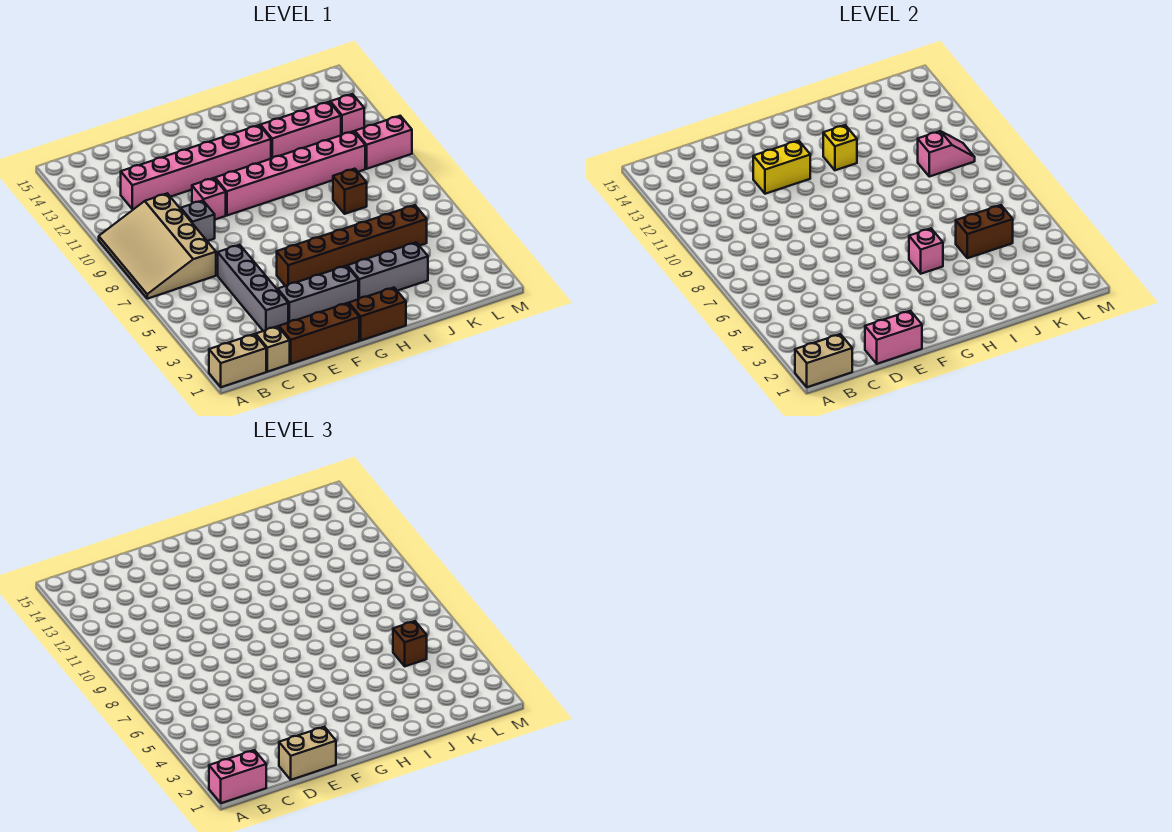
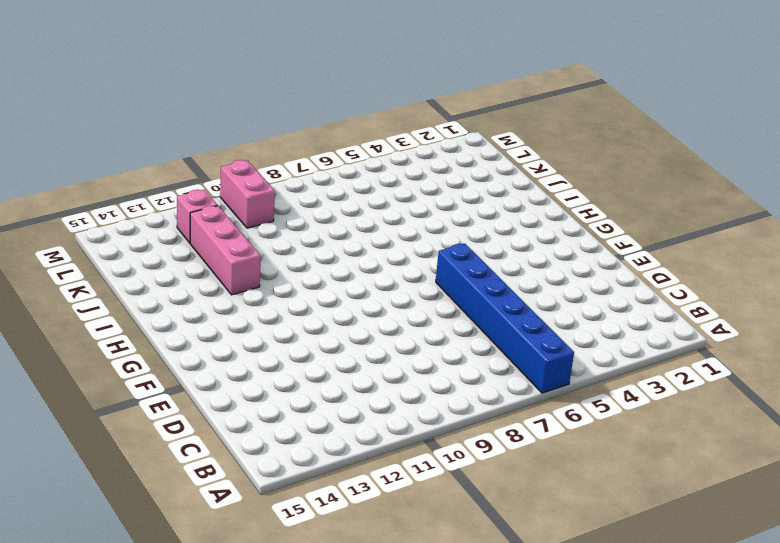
blue 1x6 brick [436,244,574,393] -> grey 1x4 brick [218,245,288,331]
none -> tan 1x2 brick [209,334,266,387]
none -> tan 3x4 slope [99,193,216,299]
none -> tan 1x1 brick [256,326,290,372]

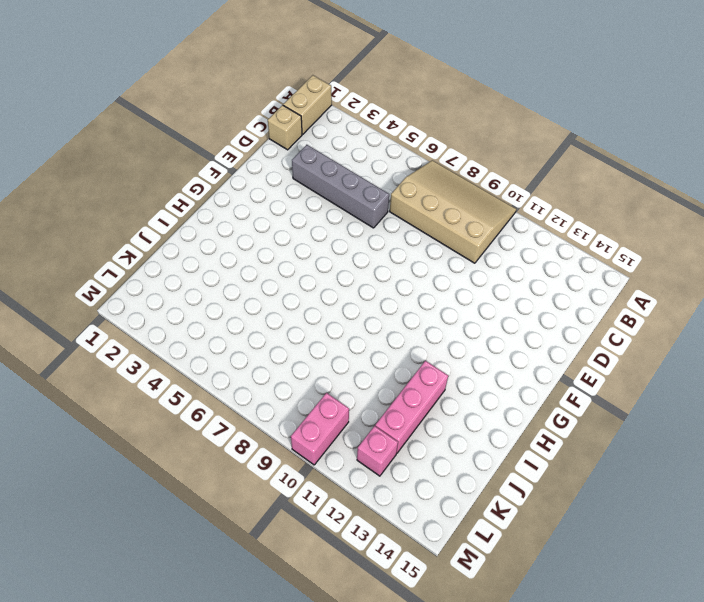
none -> pink 1x6 brick [121,125,271,209]
none -> brown 1x3 brick [279,303,359,364]
none -> grey 1x1 brick [181,201,215,241]

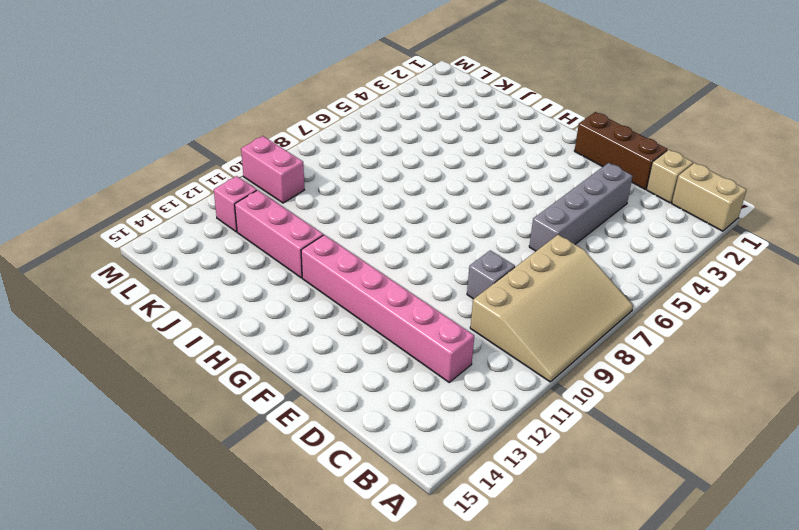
none -> grey 1x3 brick [278,266,358,323]
none -> pink 1x1 brick [192,178,226,219]
none -> brown 1x6 brick [277,205,427,286]

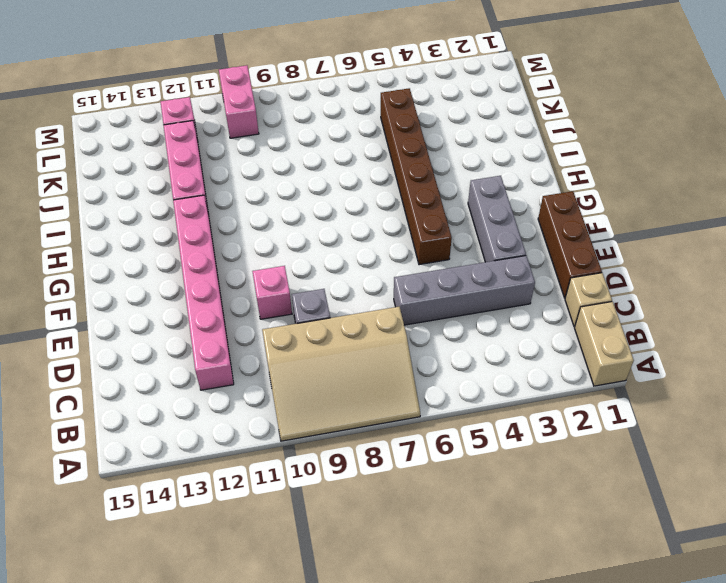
none -> pink 1x6 brick [215,131,365,215]
none -> brown 1x2 brick [349,288,406,340]
none -> grey 1x3 brick [348,242,428,299]

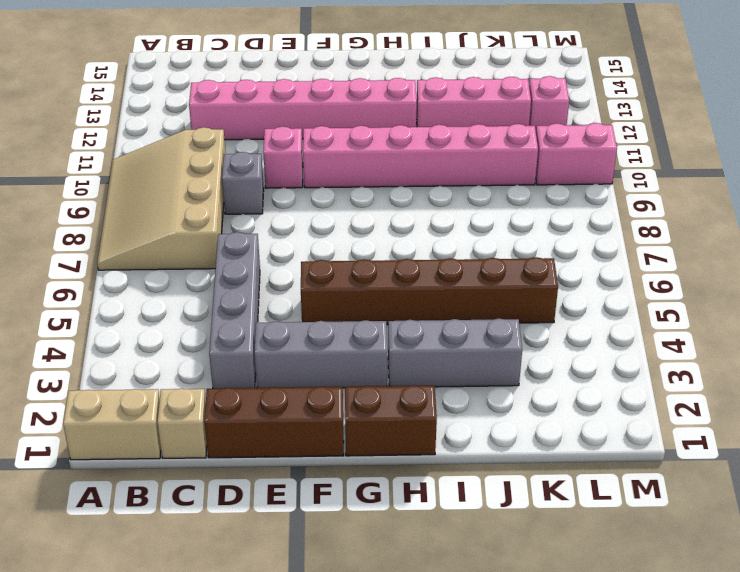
none -> brown 1x1 brick [333,169,367,214]
none -> tan 1x2 brick [795,334,852,387]
none -> pink 1x2 brick [865,311,922,364]

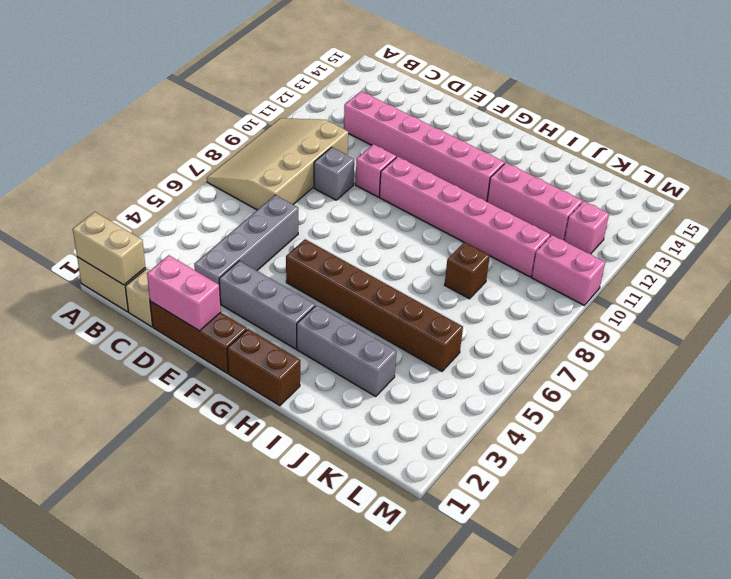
none -> yellow 1x2 brick [753,141,810,194]
none -> pink 1x1 brick [909,229,943,274]
none -> yellow 1x1 brick [823,125,857,170]

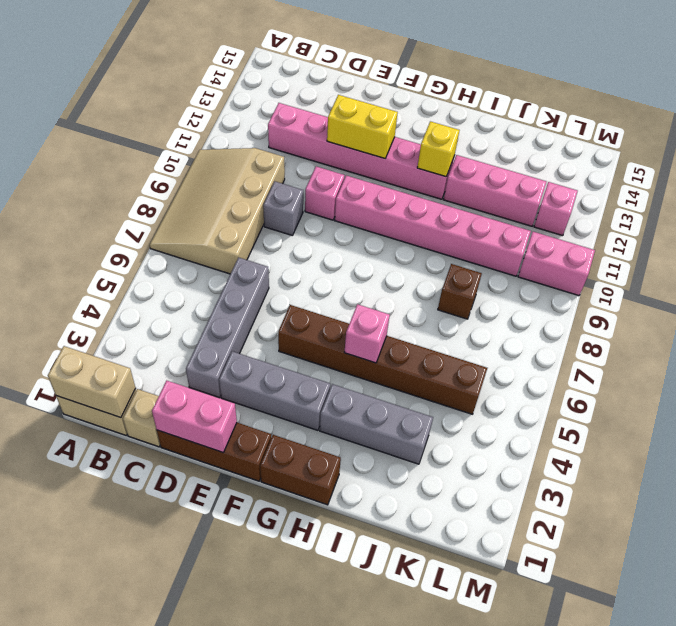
none -> brown 1x2 brick [956,205,1013,258]
none -> pink 1x2 slope [918,131,975,177]
none -> pink 1x2 brick [209,750,266,803]

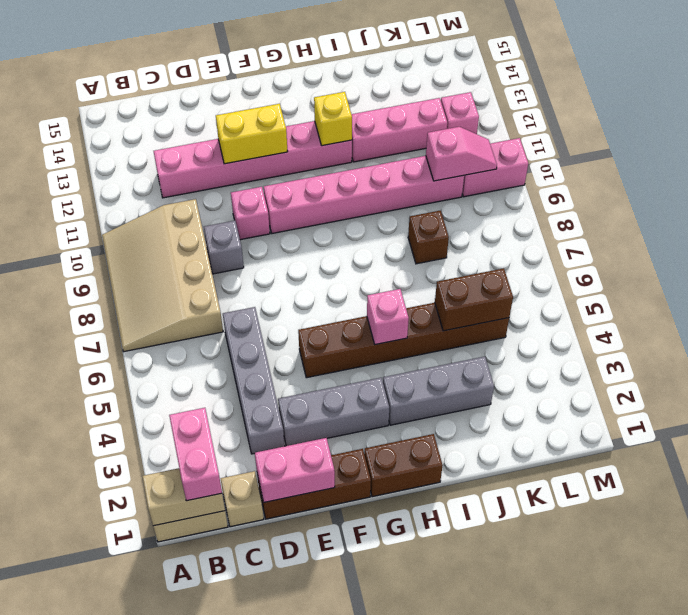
pink 1x2 brick [169,408,222,501] -> pink 1x2 brick turned to [209,750,266,803]
none -> tan 1x2 brick [279,727,336,780]
none -> brown 1x1 brick [393,621,427,666]

